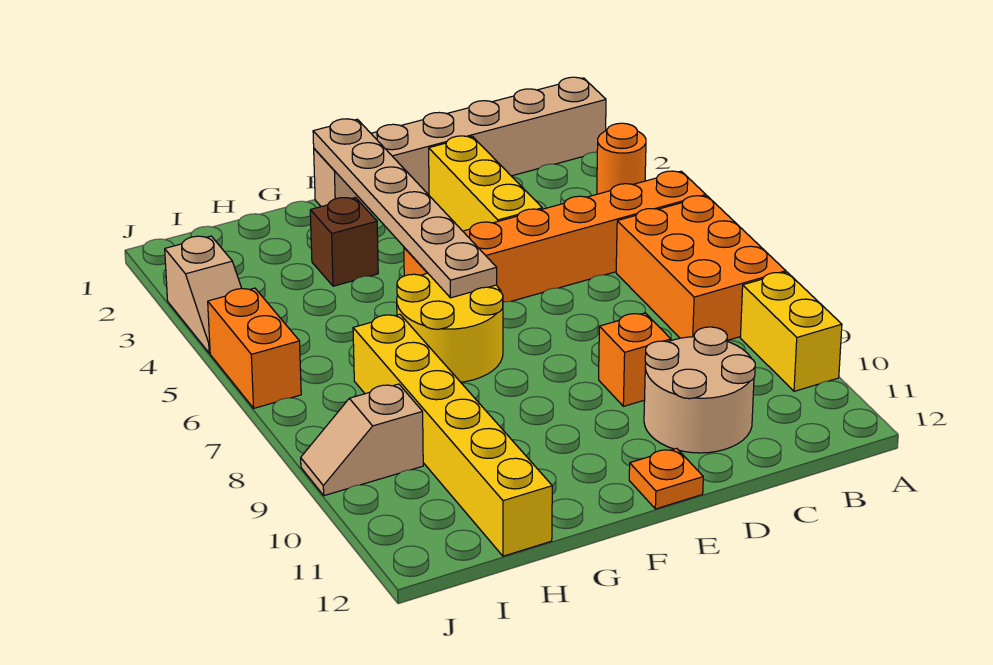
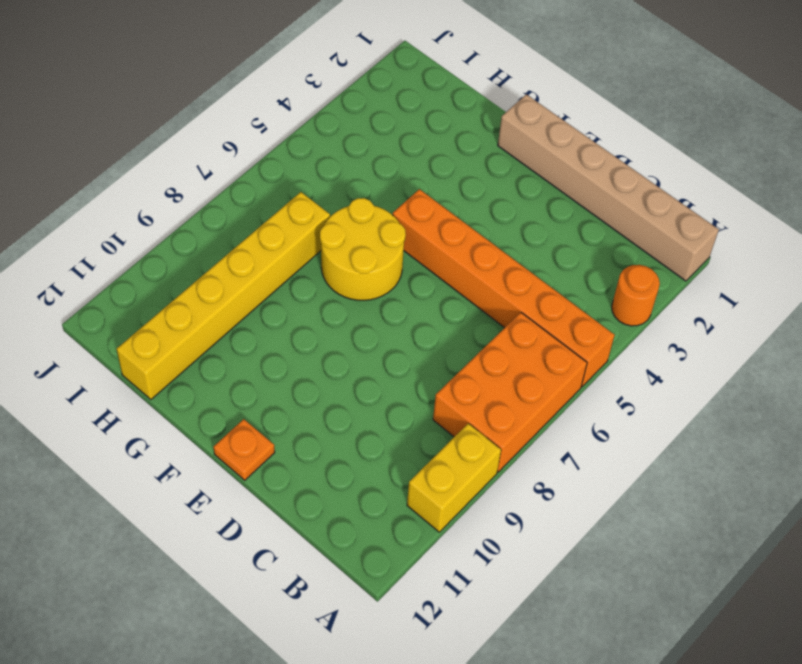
none -> tan 2x2 round brick [644,327,755,453]
none -> yellow 1x3 brick [429,136,542,231]
none -> orange 1x1 brick [599,313,671,406]

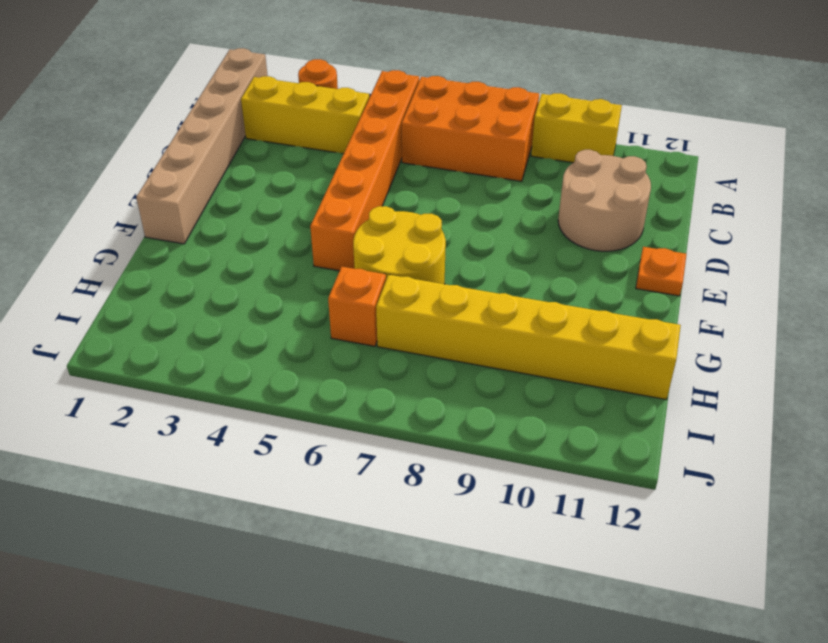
yellow 1x3 brick [241,76,370,154] -> yellow 1x3 brick moved to [429,136,542,231]
orange 1x1 brick [328,267,386,346] -> orange 1x1 brick moved to [599,313,671,406]
none -> brown 1x1 brick [310,198,378,286]
none -> tan 1x2 slope [301,384,423,496]
none -> tan 1x2 slope [165,236,242,353]

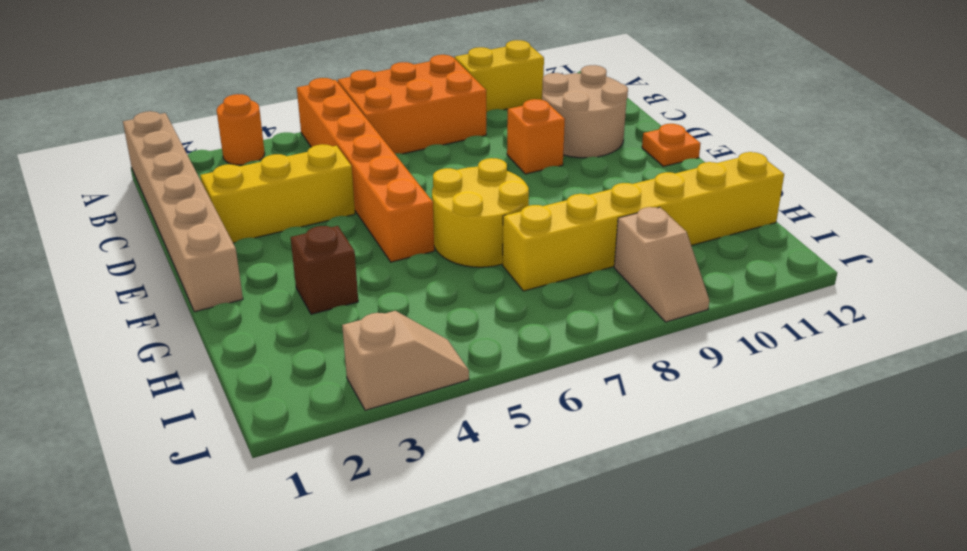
none -> orange 1x2 brick [208,288,301,408]
none -> tan 1x6 plate [313,119,497,298]

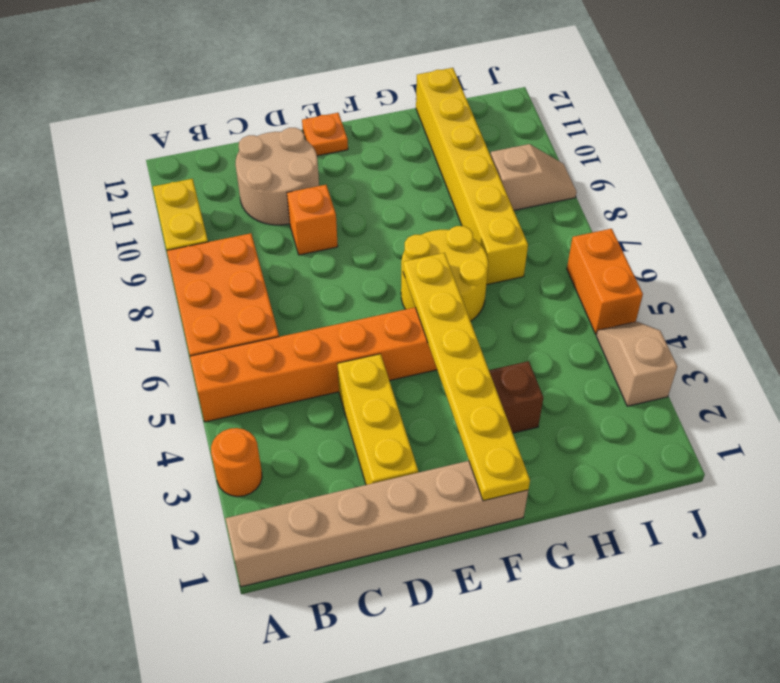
yellow 1x6 plate [403,253,530,501] -> tan 1x6 plate [313,119,497,298]

